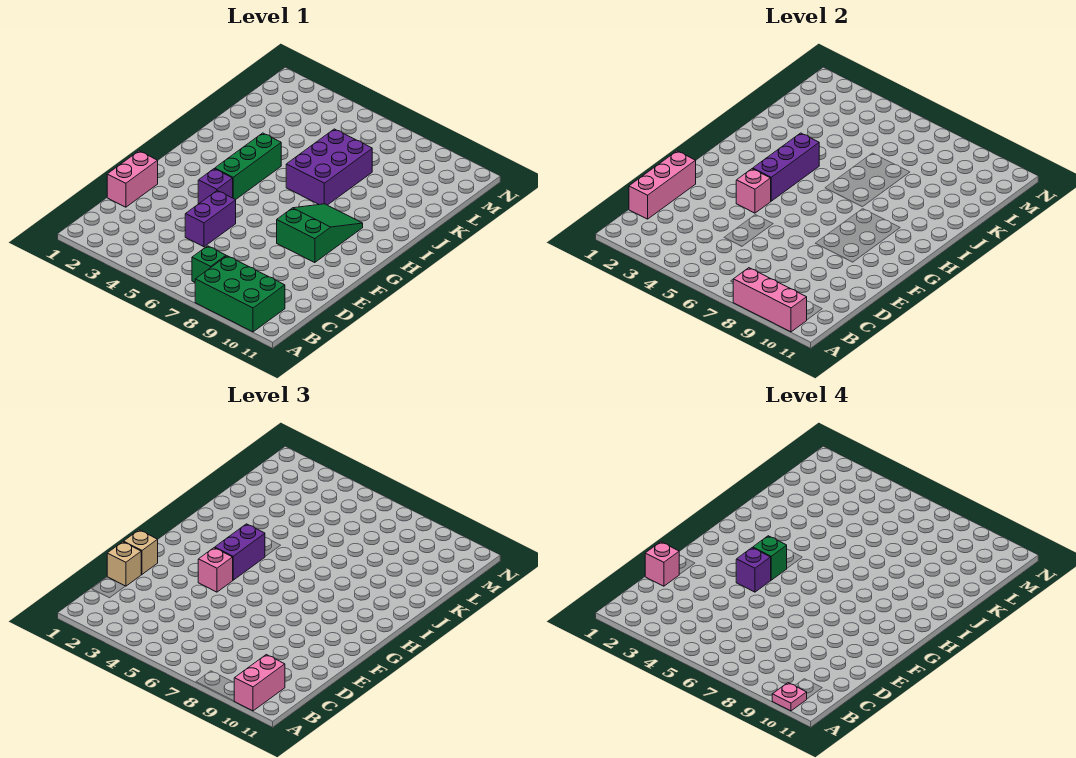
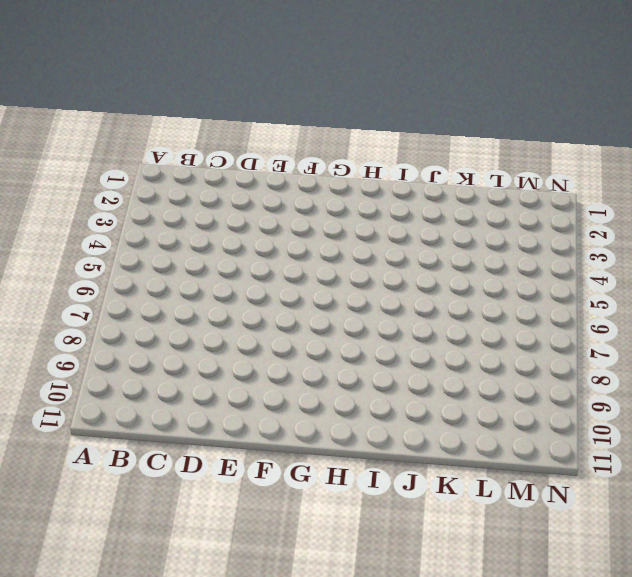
none -> green 2x3 brick [195,256,285,332]
none -> green 1x1 brick [192,246,226,282]
none -> pink 1x2 brick [107,151,158,207]

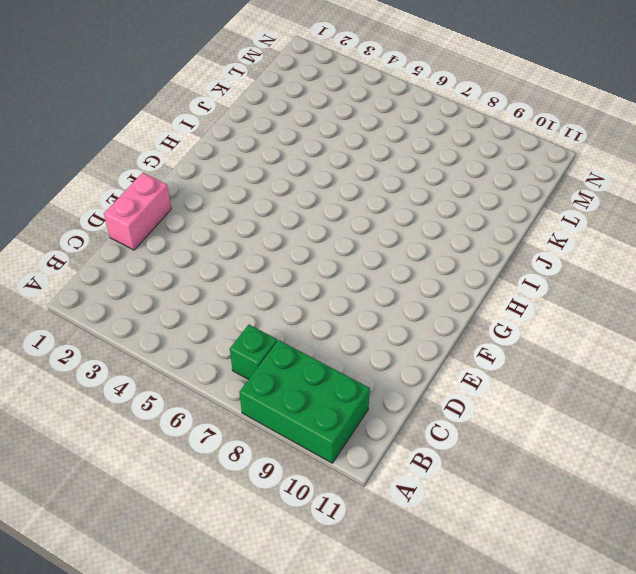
none -> purple 1x2 brick [185,191,236,247]
none -> purple 1x1 brick [198,169,233,204]
none -> green 2x3 slope [277,204,363,263]

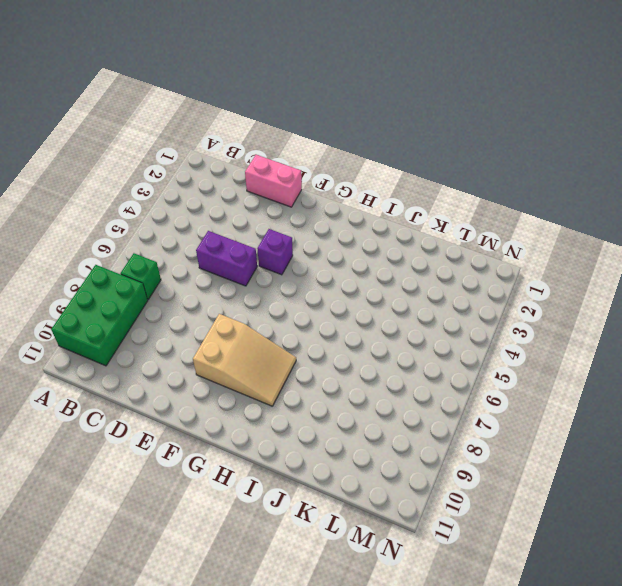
tan 2x3 slope [193,314,296,406] -> green 2x3 slope [277,204,363,263]
none -> green 1x3 brick [215,133,281,200]
none -> purple 2x3 brick [286,129,372,205]
none -> pink 1x3 brick [733,268,807,332]

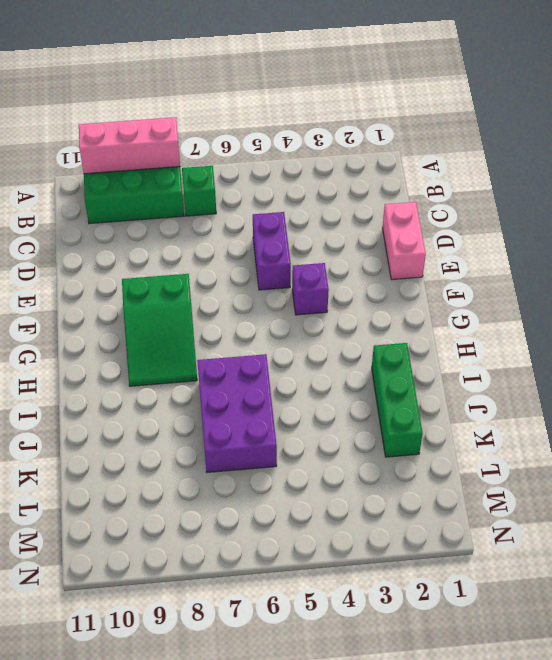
green 1x3 brick [372,343,423,457] -> green 1x3 brick moved to [215,133,281,200]
none -> pink 1x3 brick [629,151,696,219]
none -> pink 1x1 brick [736,169,771,213]
none -> purple 1x3 brick [753,133,819,201]

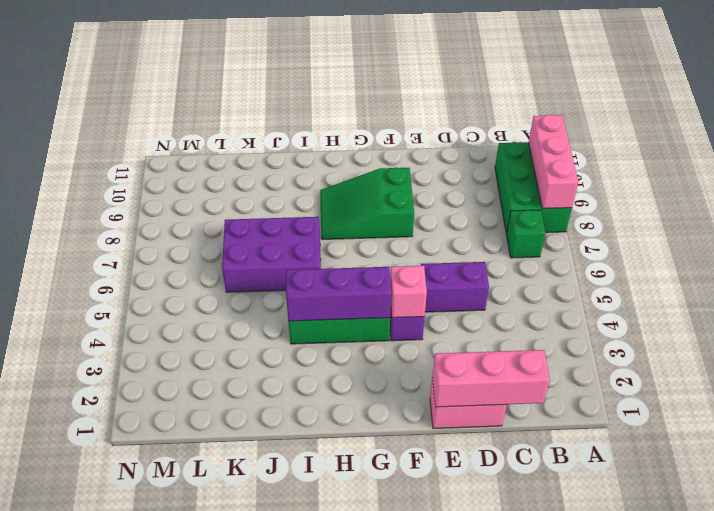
none -> pink 1x2 brick [234,655,285,711]
none -> tan 1x1 brick [107,542,141,586]
none -> tan 1x1 brick [123,530,158,574]

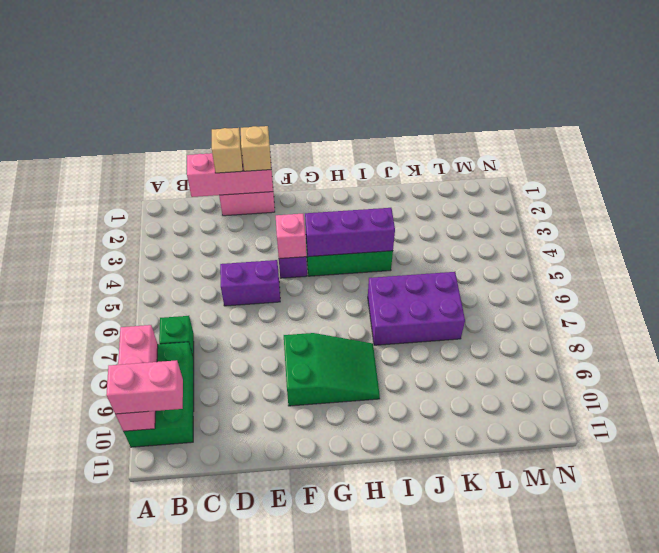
none -> pink 1x1 brick [198,548,233,592]
none -> purple 1x2 brick [215,524,265,580]
none -> pink 1x1 plate [772,683,807,711]

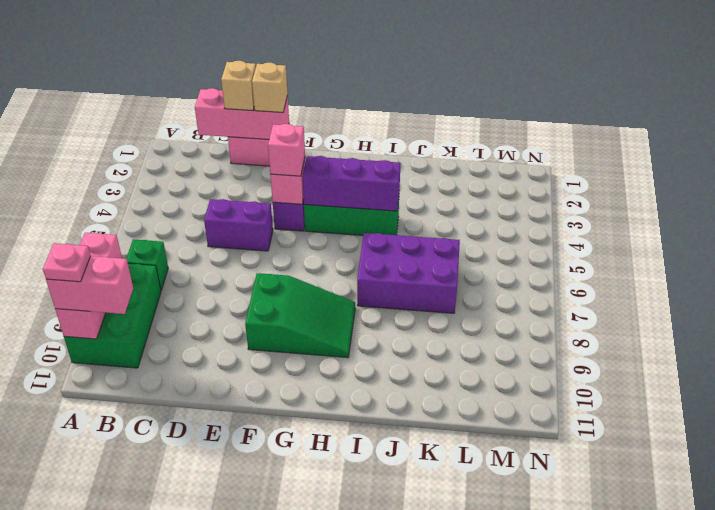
none -> purple 1x2 brick [215,524,265,580]
none -> pink 1x1 brick [645,542,680,586]
none -> purple 1x1 brick [736,548,771,592]

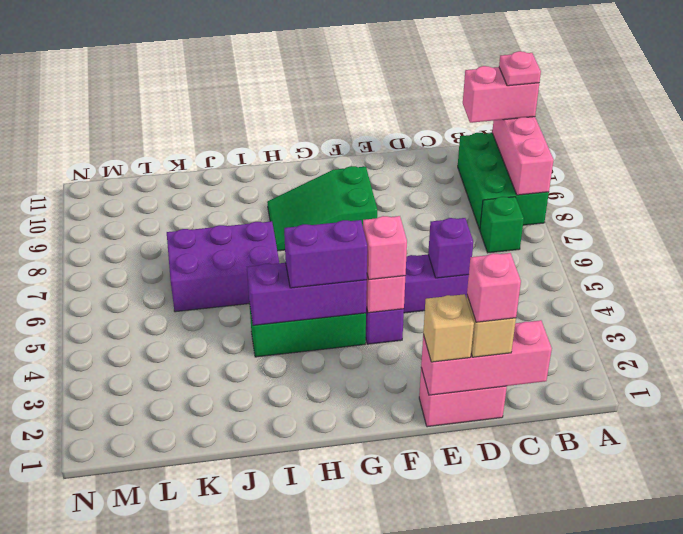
purple 1x1 brick [428,218,473,278] -> purple 1x1 brick moved to [736,548,771,592]
none -> green 1x1 brick [753,536,787,580]

